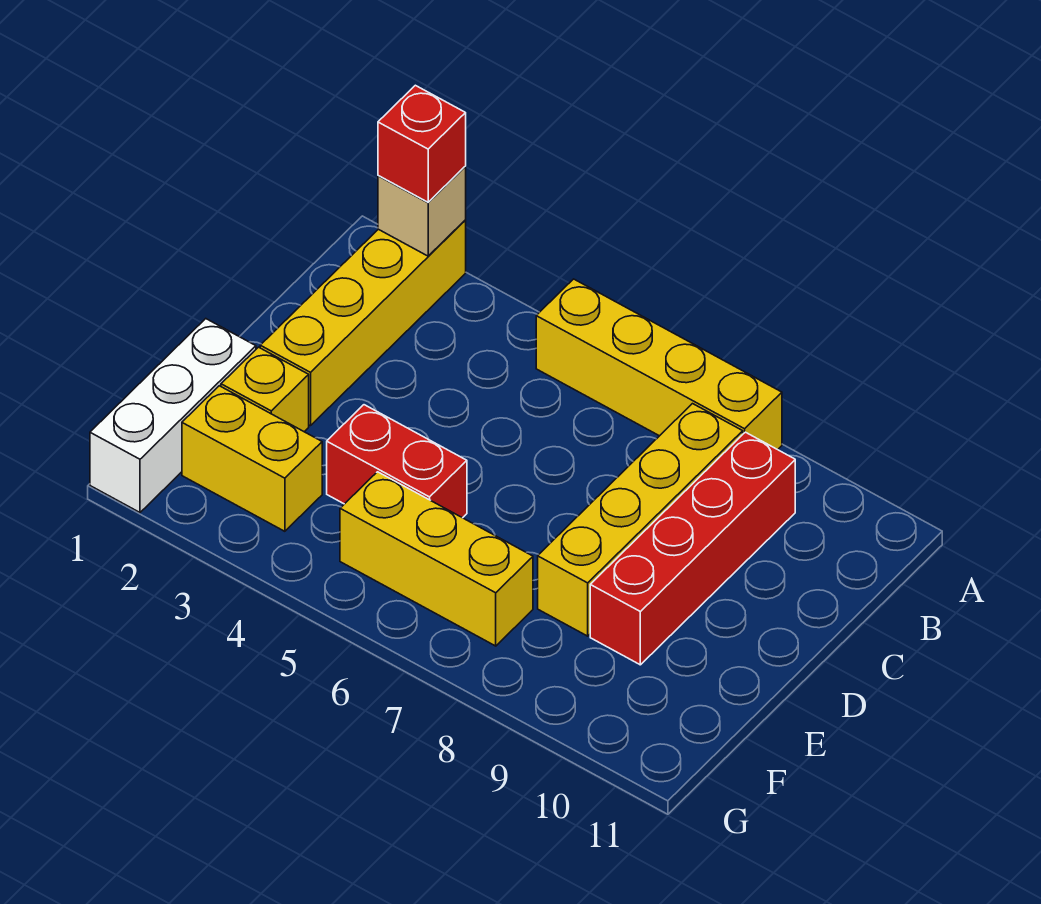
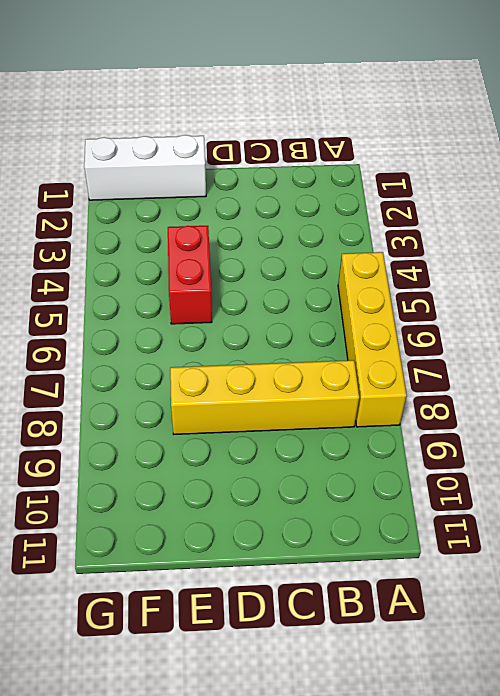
none -> yellow 1x4 brick [260,221,466,426]
none -> red 1x4 brick [590,432,795,665]

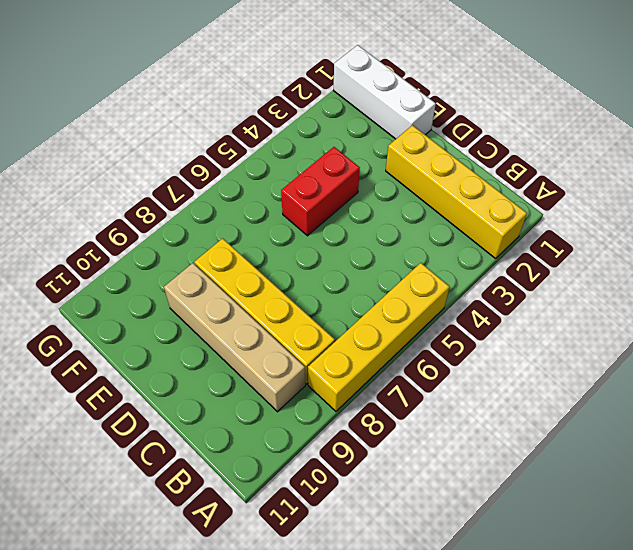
tan 1x4 brick [164,263,305,412] -> red 1x4 brick [590,432,795,665]
none -> yellow 1x1 brick [221,347,309,432]
none -> yellow 1x2 brick [182,386,322,531]

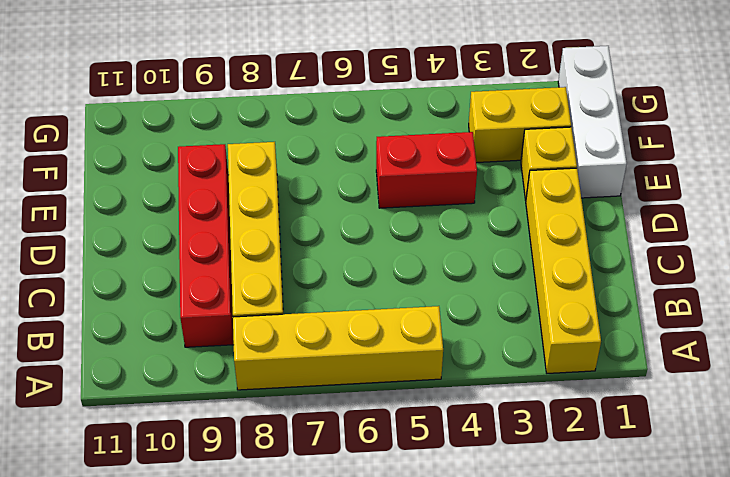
none -> yellow 1x3 brick [340,472,533,646]
none -> tan 1x1 brick [378,167,466,256]

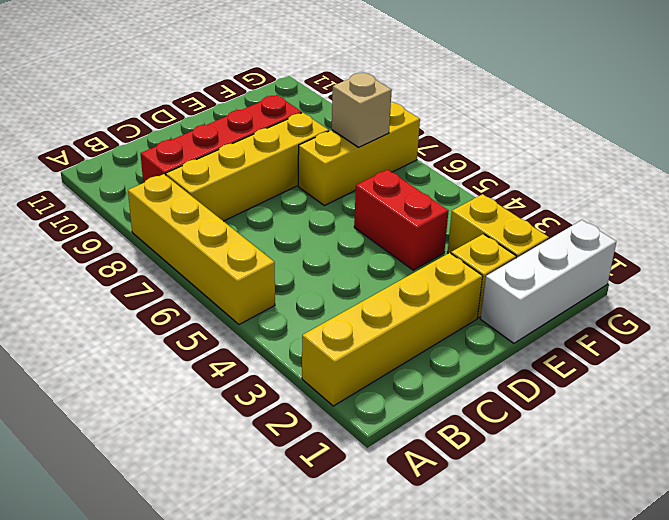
yellow 1x3 brick [298,102,420,206] -> yellow 1x3 brick turned to [340,472,533,646]
tan 1x1 brick [332,73,392,147] -> tan 1x1 brick moved to [378,167,466,256]
none -> red 1x1 brick [378,85,466,202]

